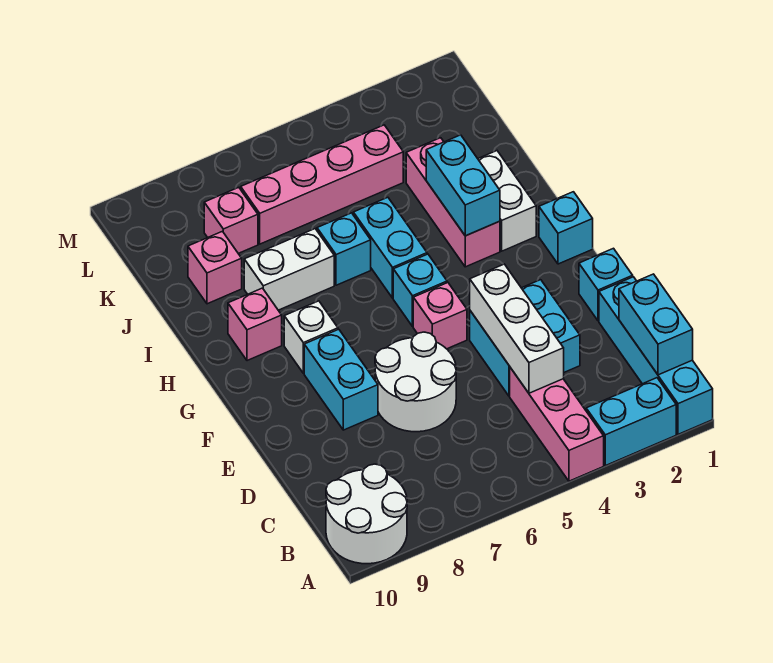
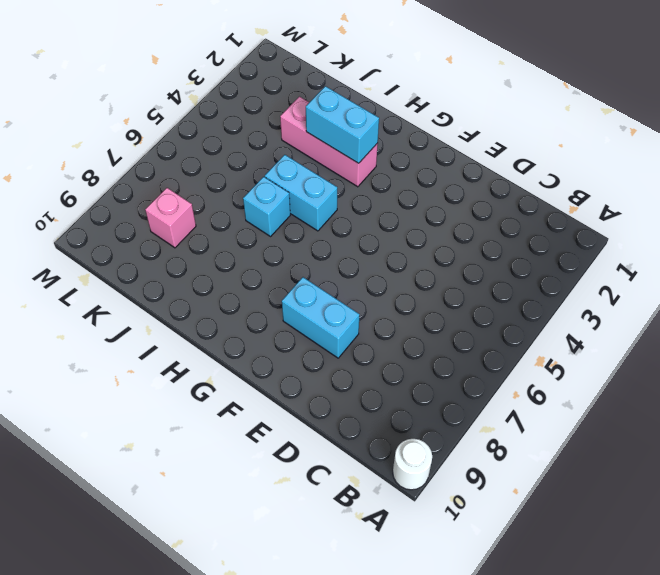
white 1x1 round brick [393,439,432,490] -> white 2x2 round brick [326,464,407,564]
none -> cyan 1x4 brick [599,277,713,434]
none -> cyan 1x2 brick [586,378,676,466]
none -> pink 1x3 brick [510,368,604,481]

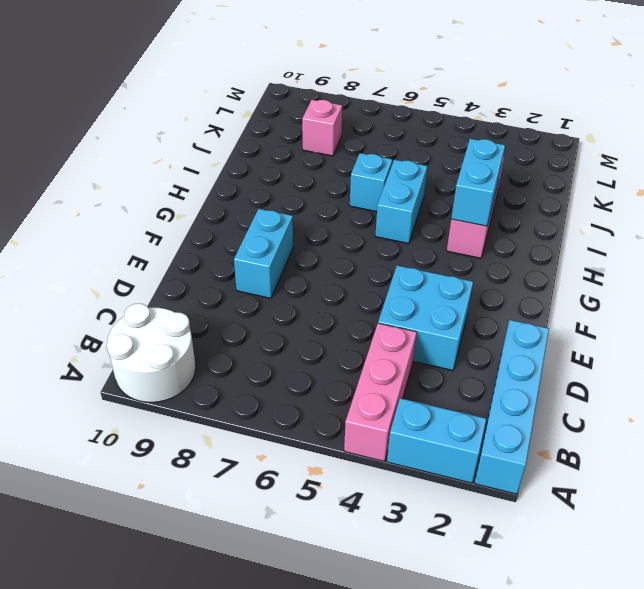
none -> white 2x2 round brick [375,332,456,432]
none -> cyan 1x1 brick [579,248,633,321]
none -> pink 1x1 brick [413,283,467,349]

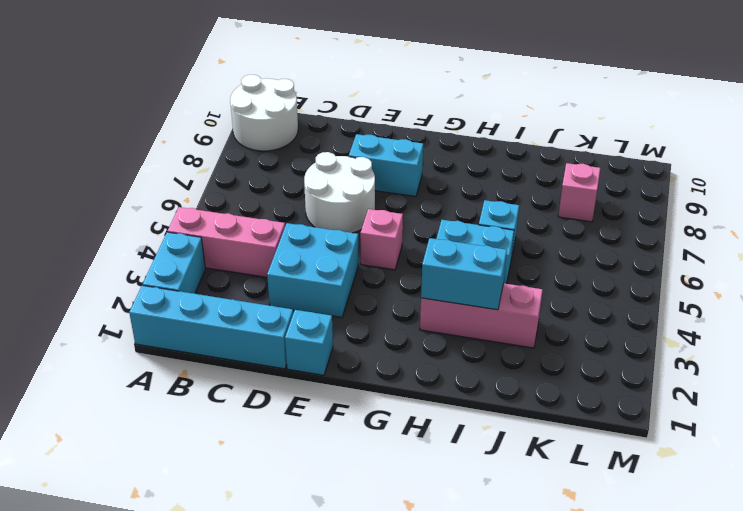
none -> cyan 1x1 brick [539,192,593,264]
none -> cyan 1x1 brick [393,254,447,327]
none -> white 1x1 brick [284,301,338,373]

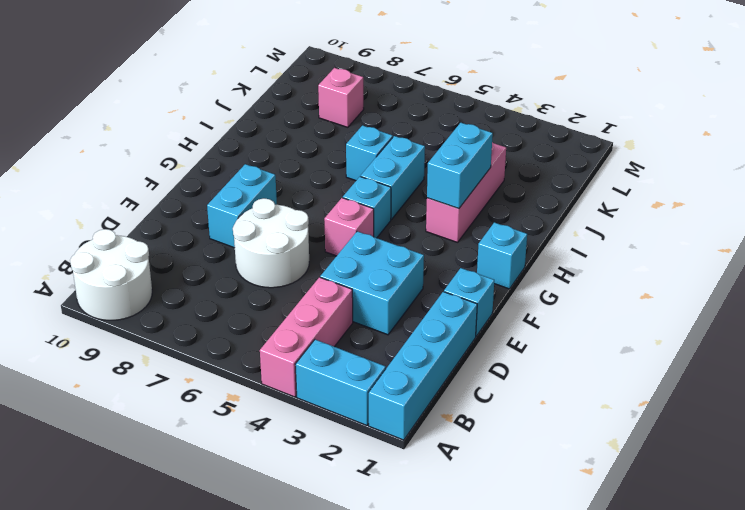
none -> white 1x1 brick [284,301,338,373]
none -> white 1x2 brick [478,151,536,251]
none -> pink 1x1 brick [228,288,282,361]

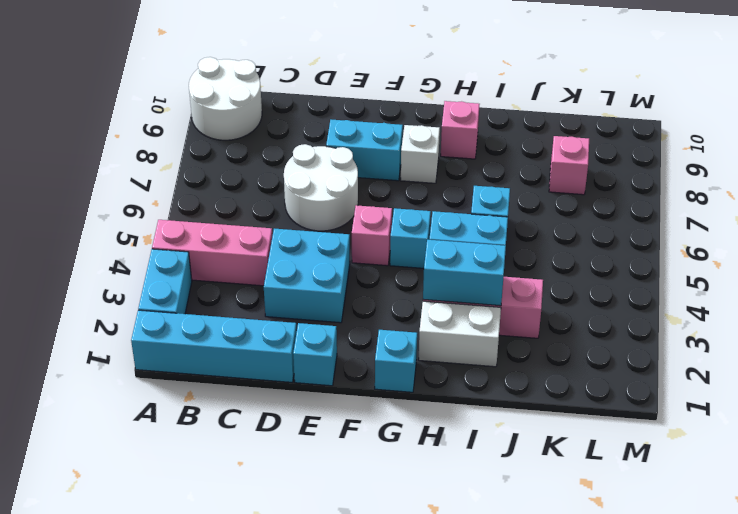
none -> white 1x2 brick [244,229,334,310]
none -> pink 1x1 brick [188,231,242,304]
none -> pink 1x4 brick [241,125,403,244]

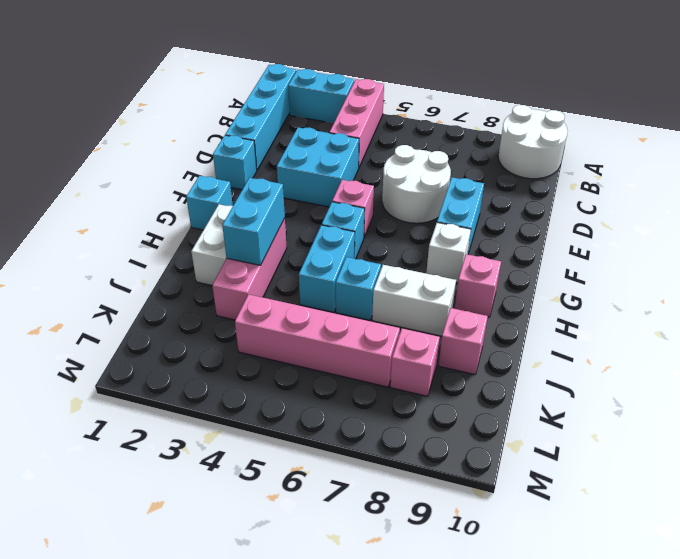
none -> cyan 1x2 brick [619,274,693,375]
none -> white 1x3 brick [470,264,564,393]

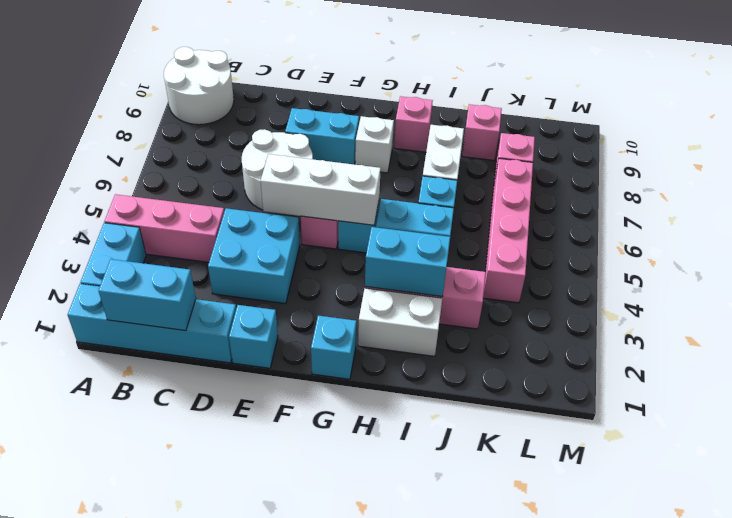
white 1x3 brick [261,154,381,225] -> white 1x3 brick moved to [470,264,564,393]

